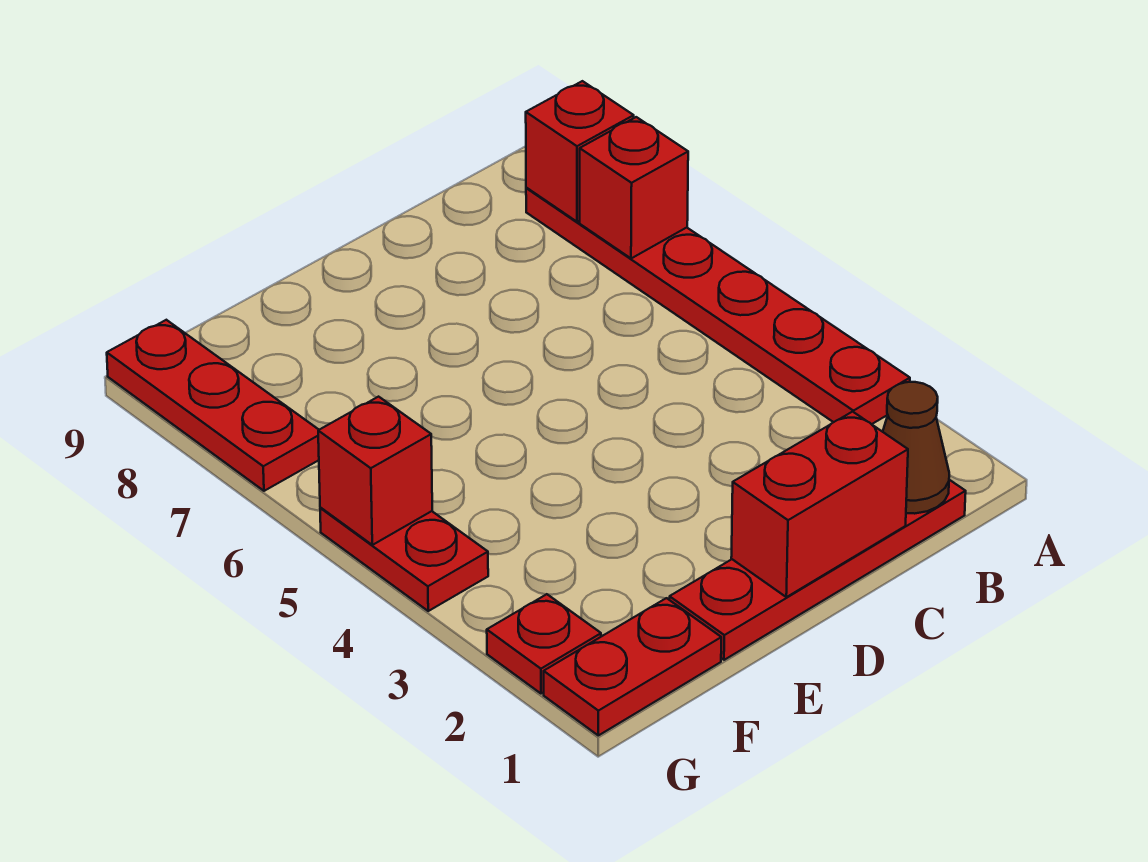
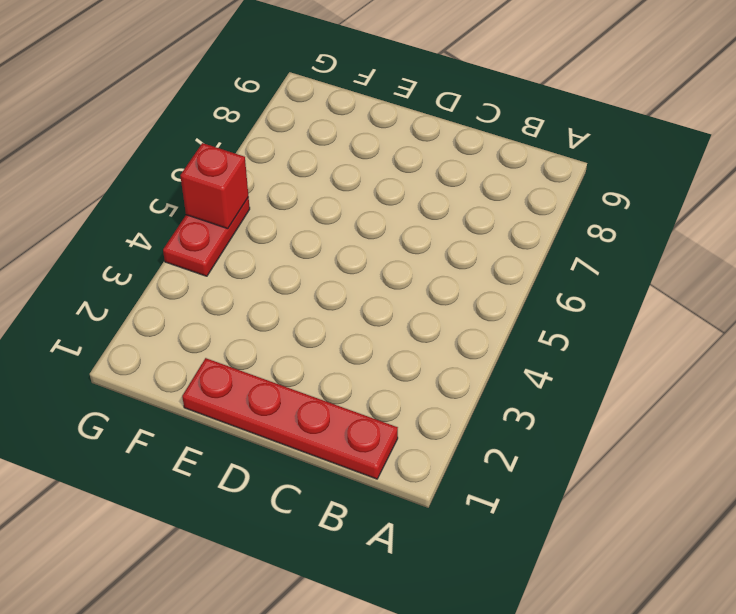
none -> red 1x6 plate [526,188,910,424]
none -> red 1x2 plate [544,598,721,735]

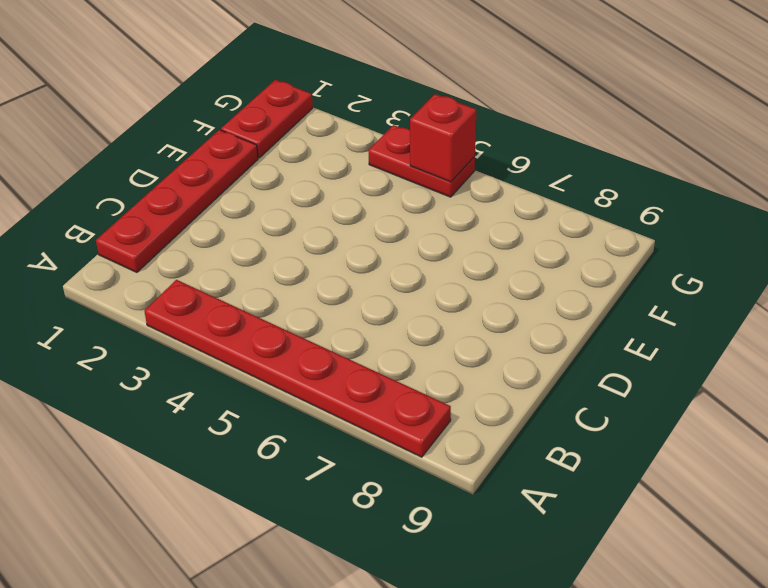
none -> red 1x1 plate [487,594,601,694]
none -> red 1x3 plate [107,320,319,491]

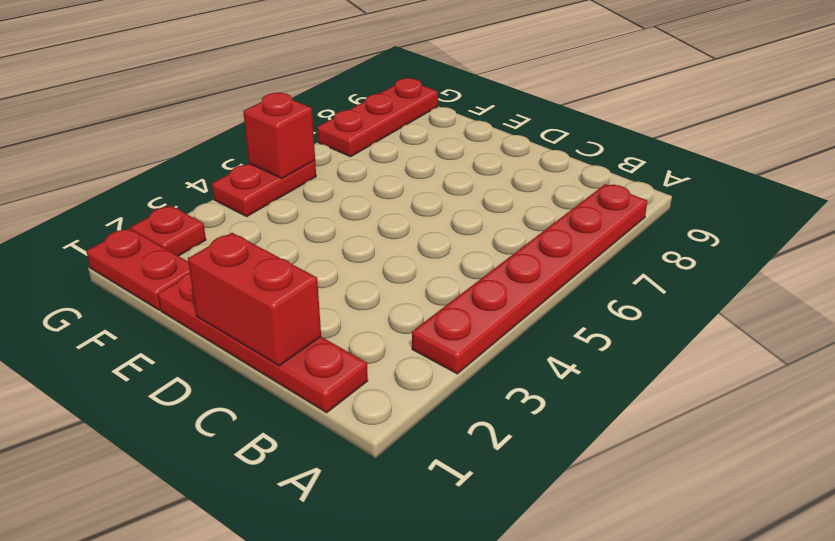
none -> red 1x1 brick [580,117,688,258]
none -> red 1x1 brick [526,81,634,222]

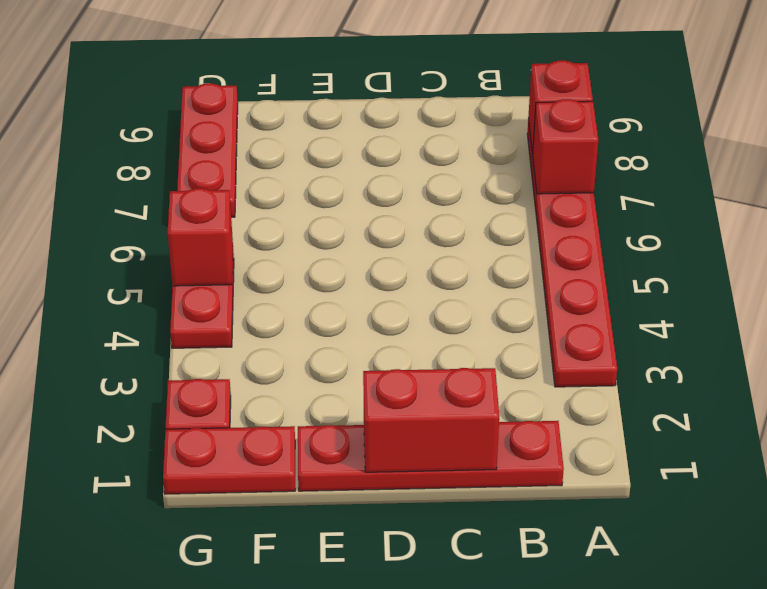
none -> brown 1x1 cone [883,382,949,514]

